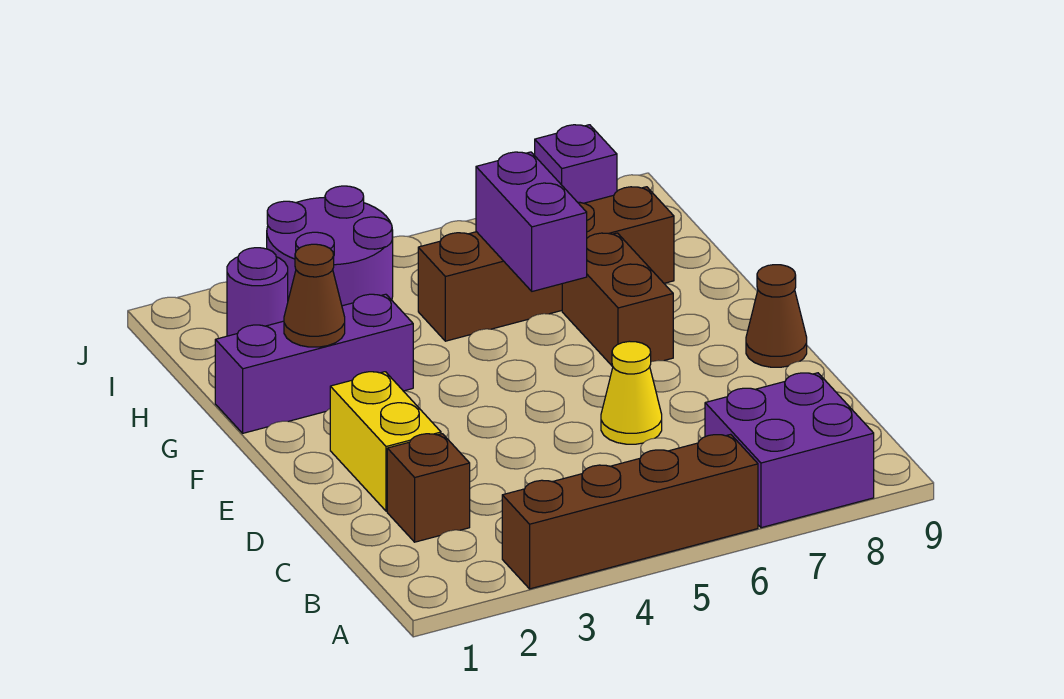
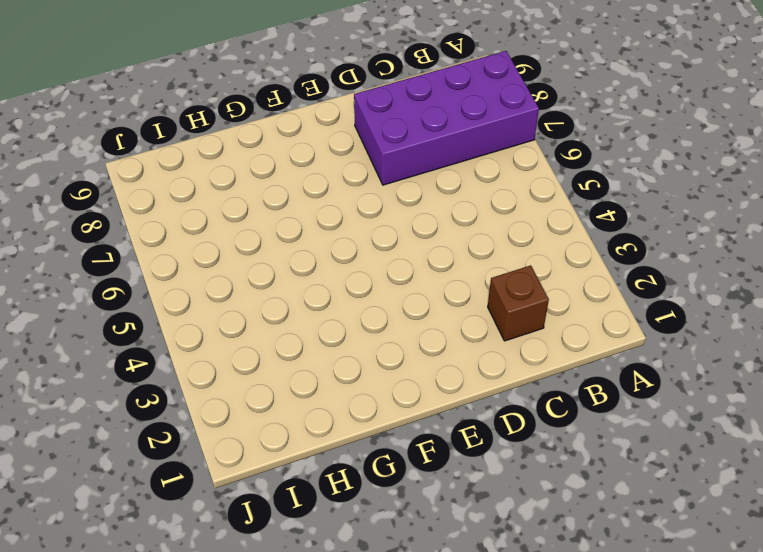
purple 2x4 brick [354,51,539,185] -> purple 2x2 brick [705,373,874,528]
none -> brown 1x4 brick [502,434,758,589]
none -> yellow 1x2 brick [330,372,441,511]
none -> yellow 1x1 cone [601,341,662,444]

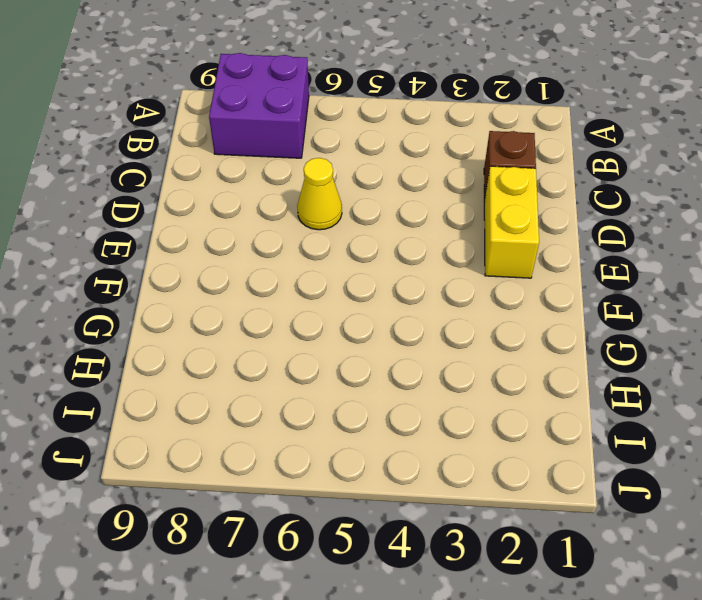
none -> brown 1x4 brick [502,434,758,589]
none -> brown 1x1 cone [746,265,807,367]
none -> brown 1x2 brick [562,233,673,367]

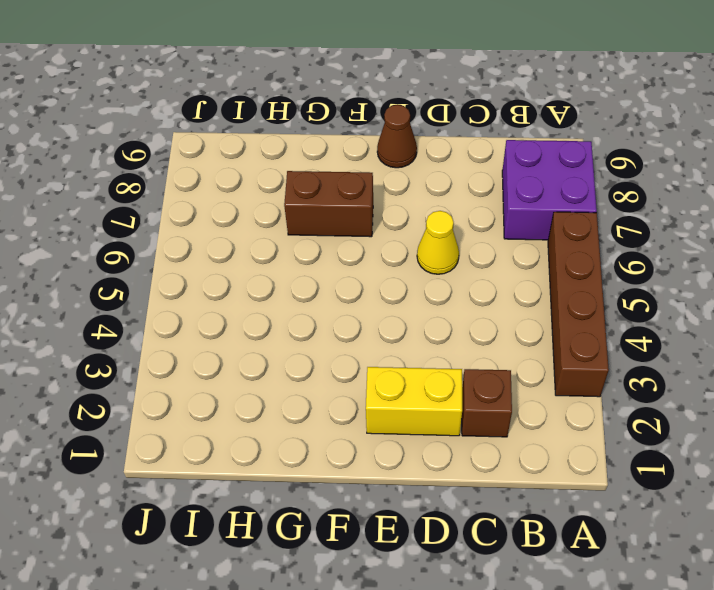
none -> purple 1x3 brick [215,294,413,433]
none -> brown 1x4 brick [418,187,674,341]
none -> purple 1x1 round brick [227,248,288,336]

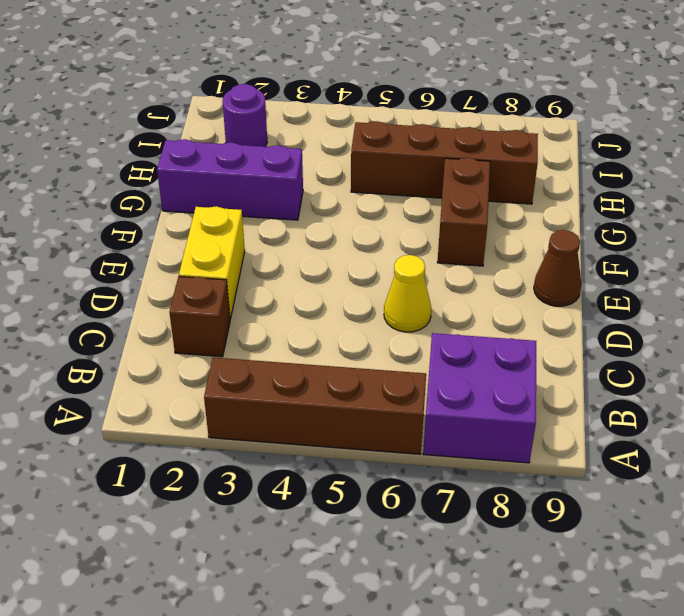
none -> purple 2x2 round brick [267,186,393,306]
none -> purple 1x1 brick [535,125,617,203]
none -> brown 1x1 cone [284,244,345,347]

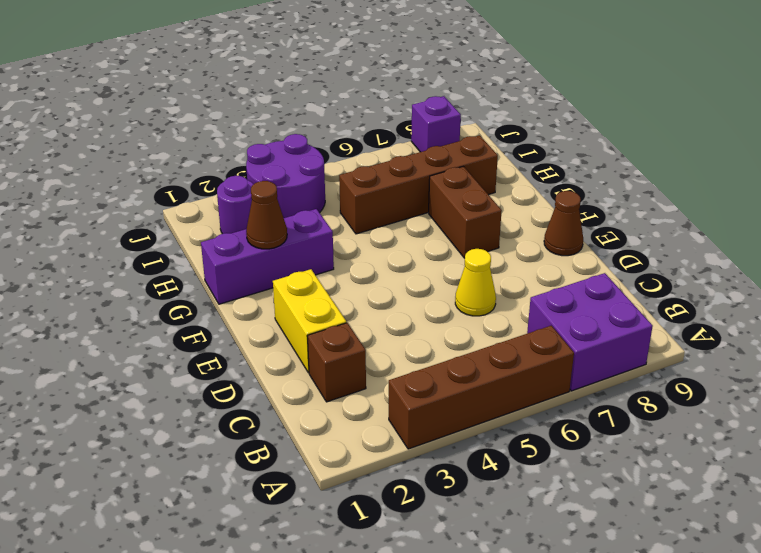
none -> purple 1x2 brick [476,152,587,291]

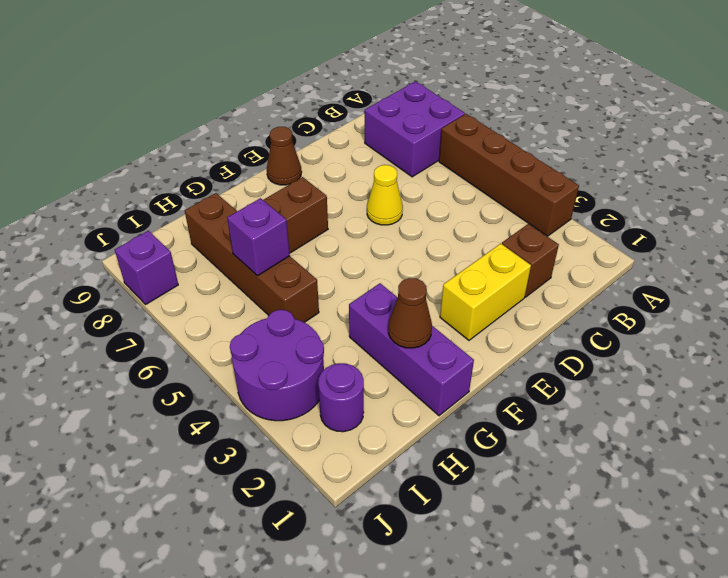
purple 1x1 brick [227,198,290,276] -> purple 1x2 brick [476,152,587,291]

